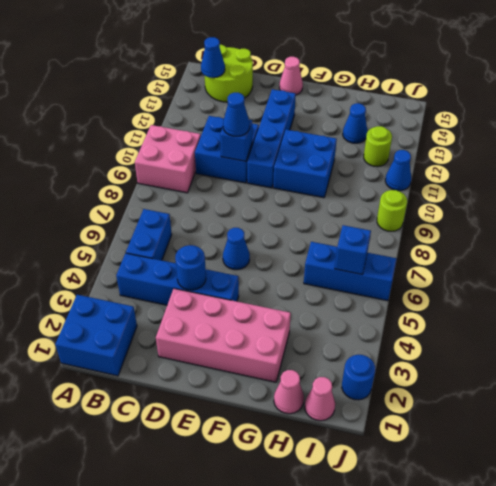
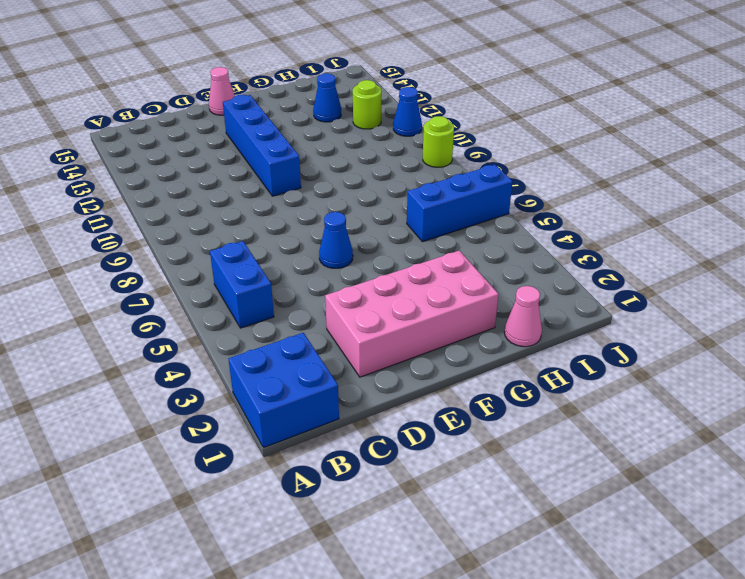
none -> pink 2x2 brick [135,125,201,193]
none -> blue 1x4 brick [116,253,239,305]
none -> lime 2x2 round brick [205,45,253,102]

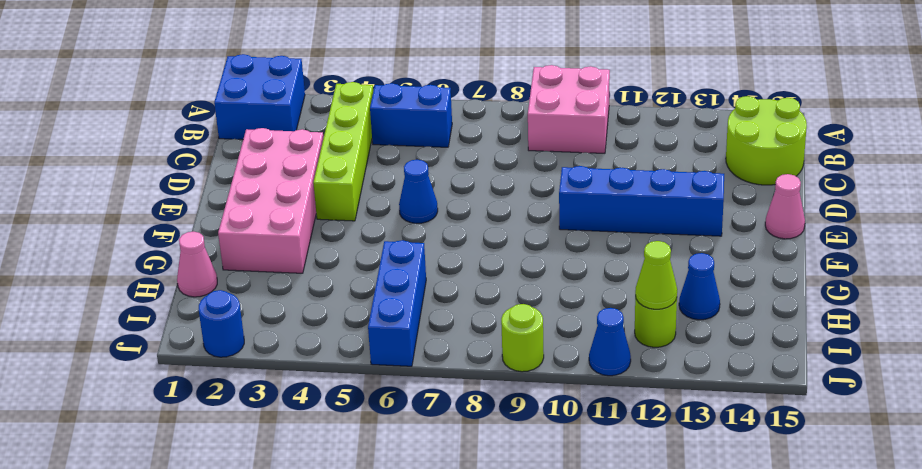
lime 1x4 brick [313,82,373,221] -> blue 1x4 brick [116,253,239,305]
lime 1x1 cone [635,241,677,309] -> none
none -> blue 2x2 brick [195,116,259,183]
none -> blue 2x2 brick [273,130,337,198]
none -> pink 1x1 cone [305,377,335,421]

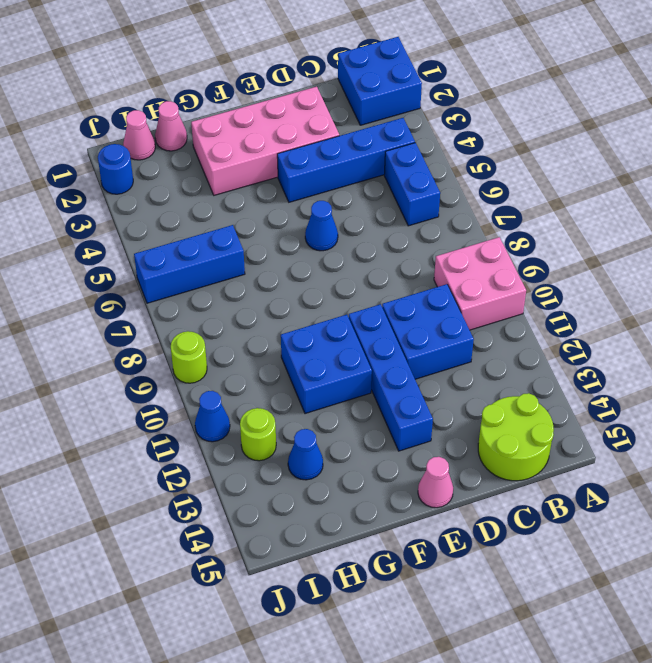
none -> blue 1x1 cone [201,37,225,78]
none -> blue 1x1 round brick [175,245,206,290]
none -> blue 1x1 brick [220,120,252,161]

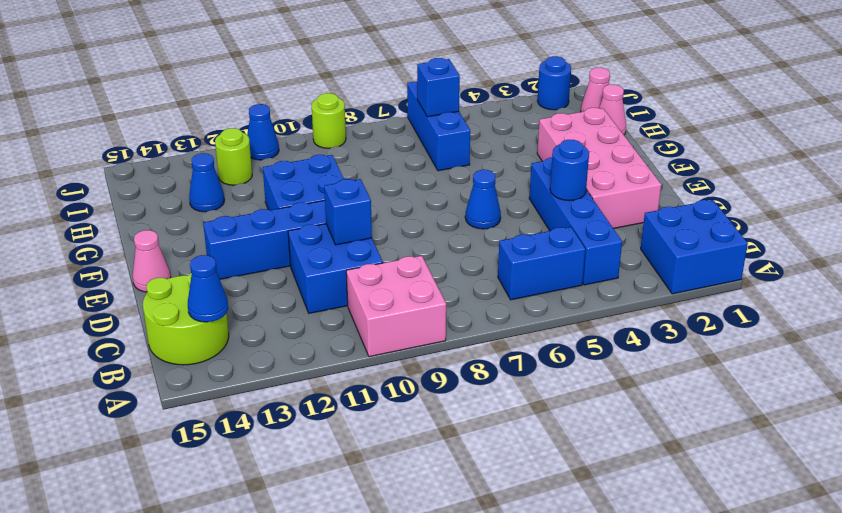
none -> blue 1x1 cone [223,93,250,136]

